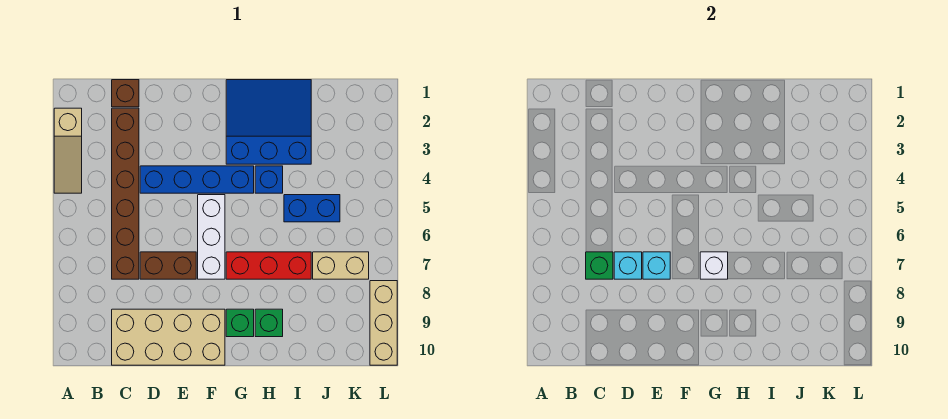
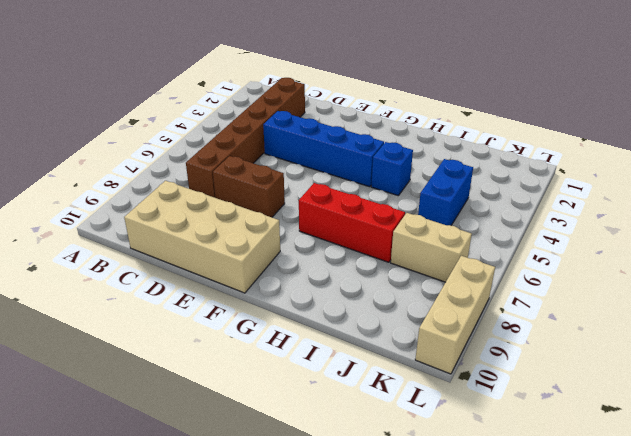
blue 1x2 brick [418,159,473,226] -> blue 1x2 brick turned to [284,195,340,222]
none -> tan 1x3 slope [54,108,82,193]
none -> brown 1x1 brick [112,80,139,107]
none -> white 1x3 brick [198,195,225,279]

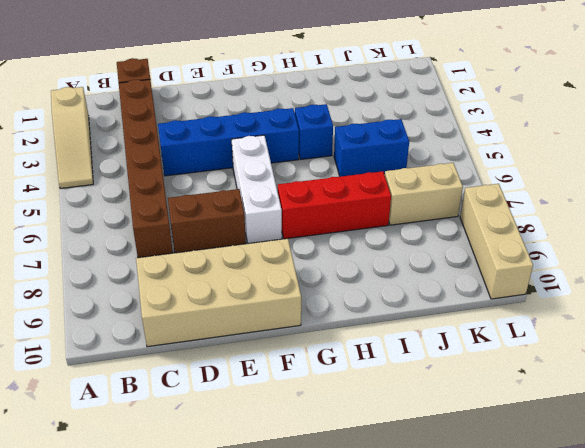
none -> blue 3x3 slope [226,80,311,164]
none -> green 1x1 brick [226,309,254,337]
none -> green 1x1 brick [255,309,283,337]

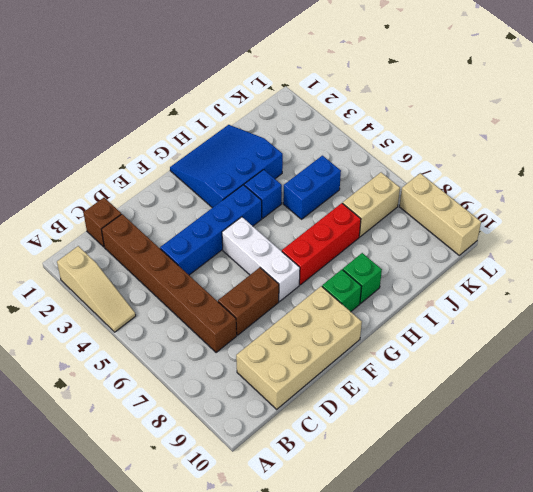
none -> green 1x1 brick [586,252,613,279]
none -> cyan 1x1 brick [614,252,642,279]
none -> cyan 1x1 brick [643,252,670,279]

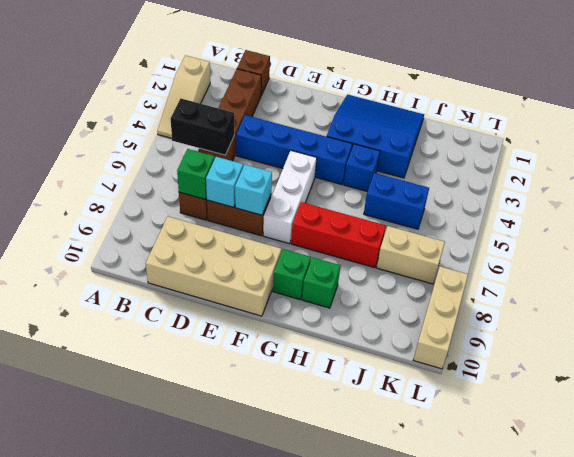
black 1x2 brick [170,99,234,155] -> none
none -> white 1x1 brick [700,252,728,279]

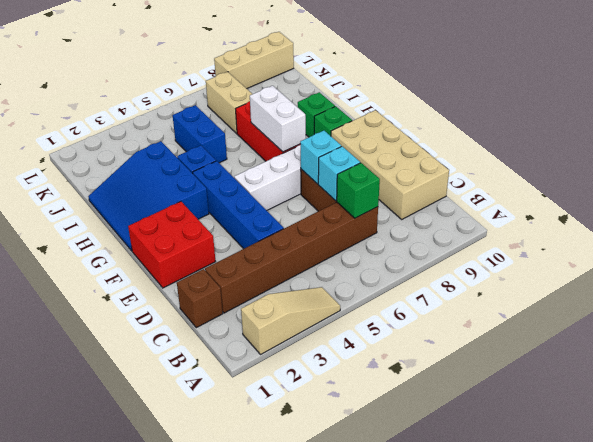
red 2x2 brick [128,201,216,288] -> none
white 1x2 brick [250,86,306,152] -> white 1x1 brick [700,252,728,279]

